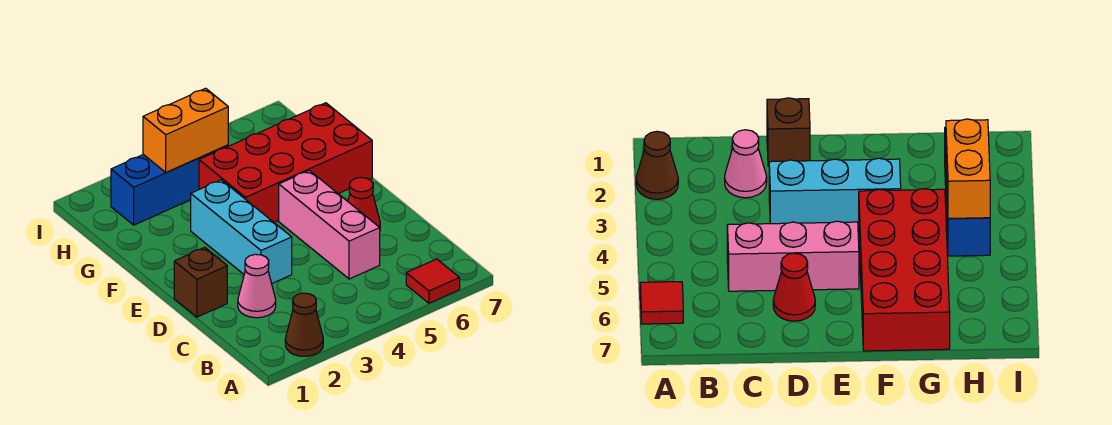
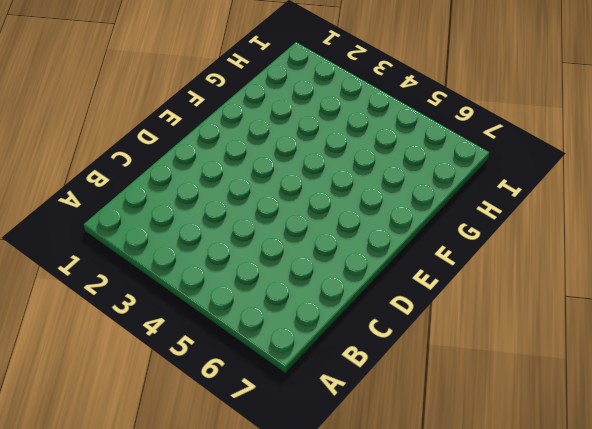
none -> brown 1x1 cone [285,293,323,356]
none -> red 1x1 tile [406,259,460,303]

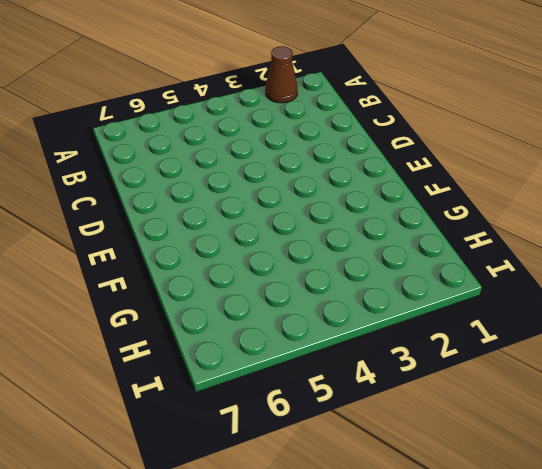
none -> red 1x1 tile [406,259,460,303]
none -> pink 1x1 cone [238,254,276,318]

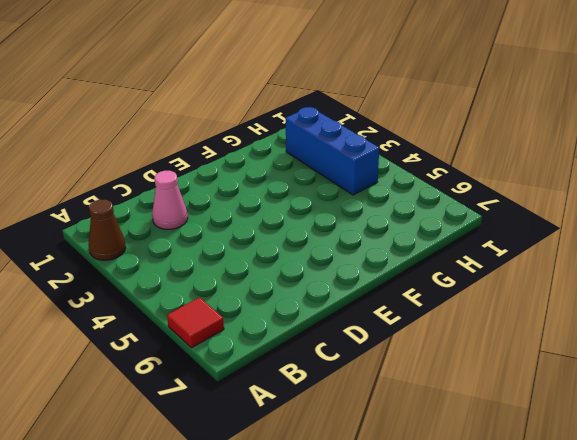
none -> pink 1x3 brick [279,170,380,279]
none -> brown 1x1 brick [174,247,227,317]

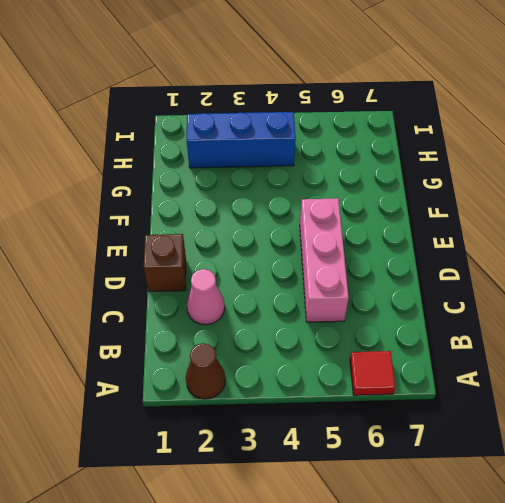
none -> cyan 1x3 brick [191,180,292,283]
none -> red 1x1 cone [348,177,380,228]

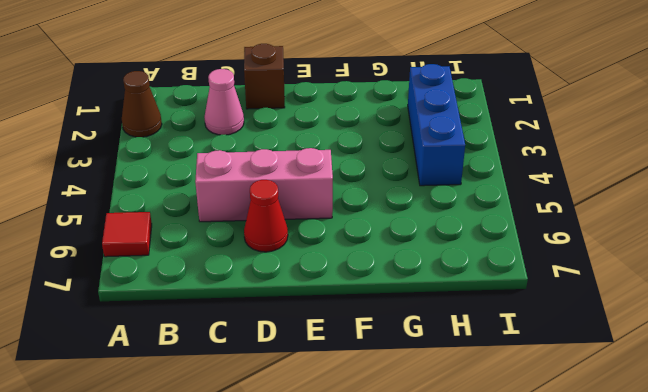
none -> cyan 1x3 brick [191,180,292,283]
none -> red 2x4 brick [199,103,372,222]

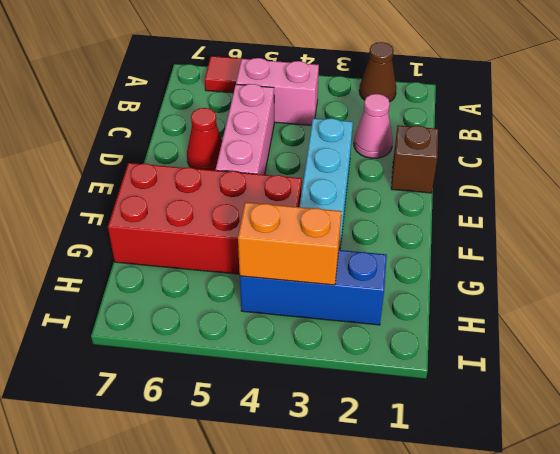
pink 1x2 brick [236,58,319,125] -> none

